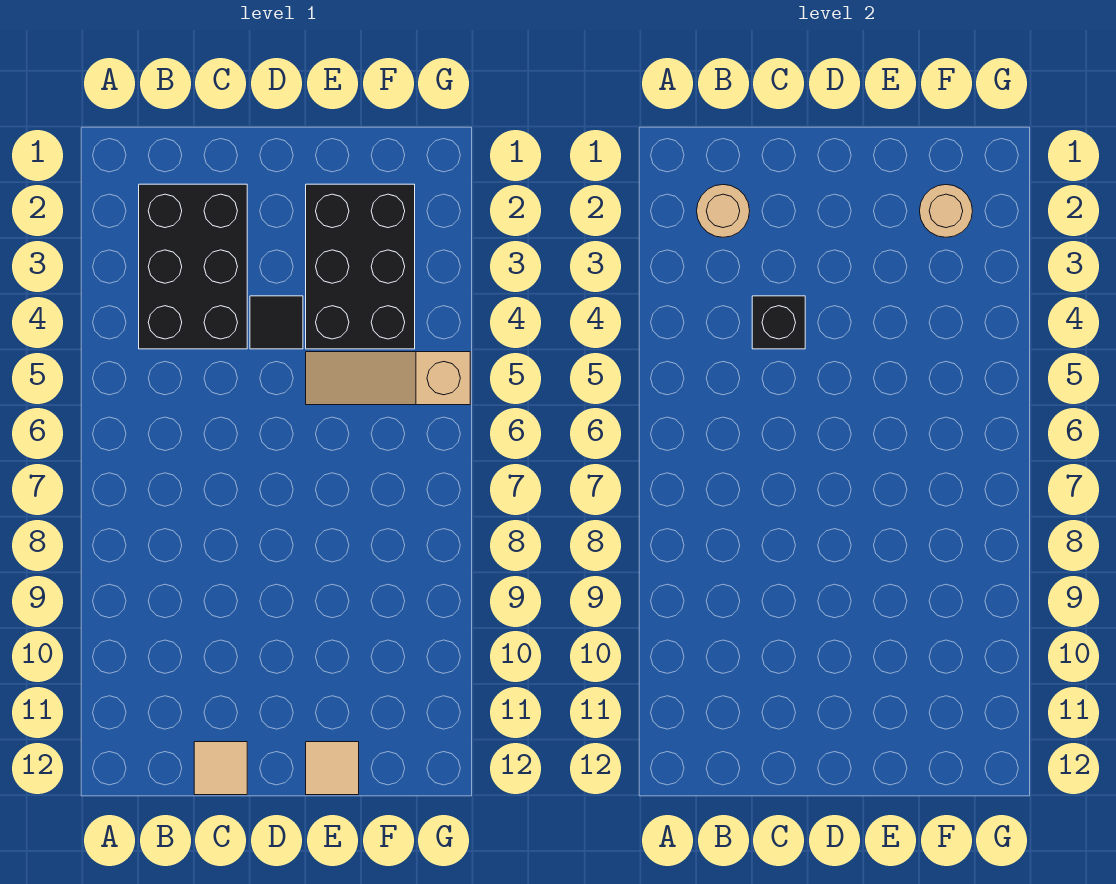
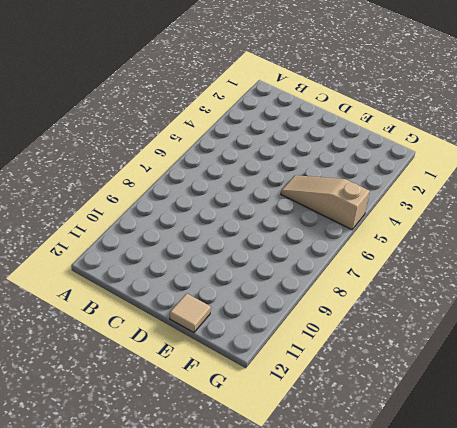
none -> black 2x3 brick [139,184,247,349]
none -> tan 1x1 tile [194,742,247,795]

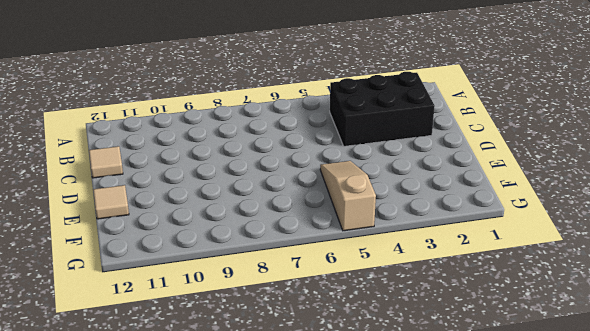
none -> black 1x1 tile [250,296,303,349]
none -> black 2x3 brick [306,184,415,349]

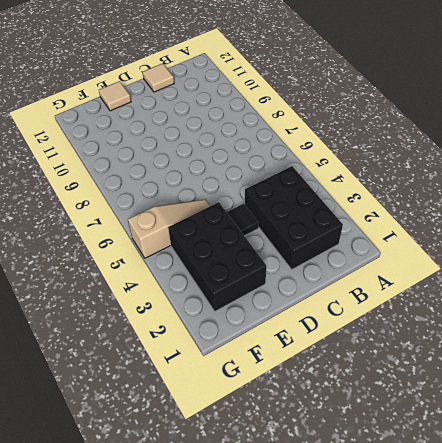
none -> tan 1x1 round brick [697,185,750,237]
none -> black 1x1 brick [752,296,805,349]

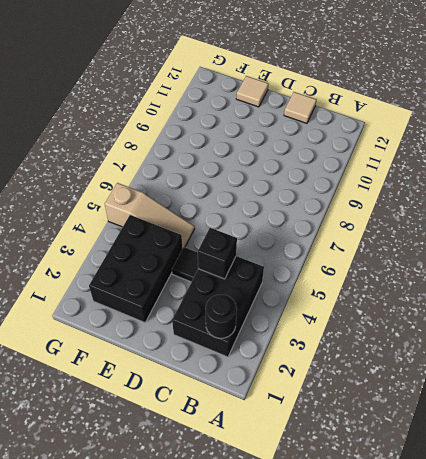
black 1x1 round brick [206,295,237,338] -> tan 1x1 round brick [697,185,750,237]
none -> tan 1x1 round brick [920,185,972,237]

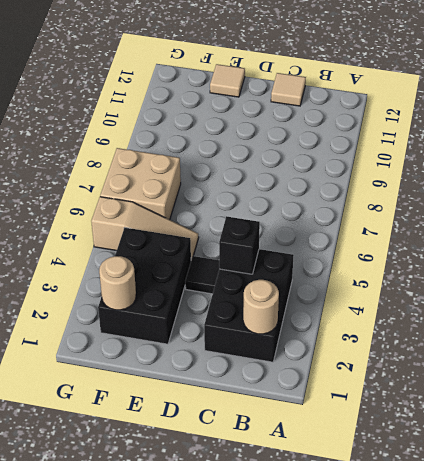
tan 2x2 brick [100,148,181,220] -> none

